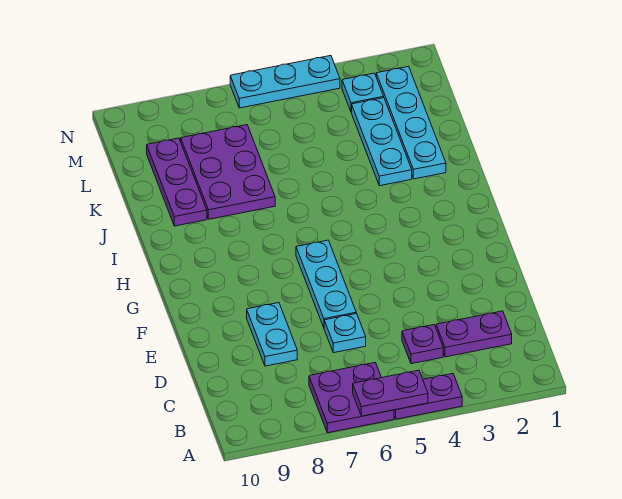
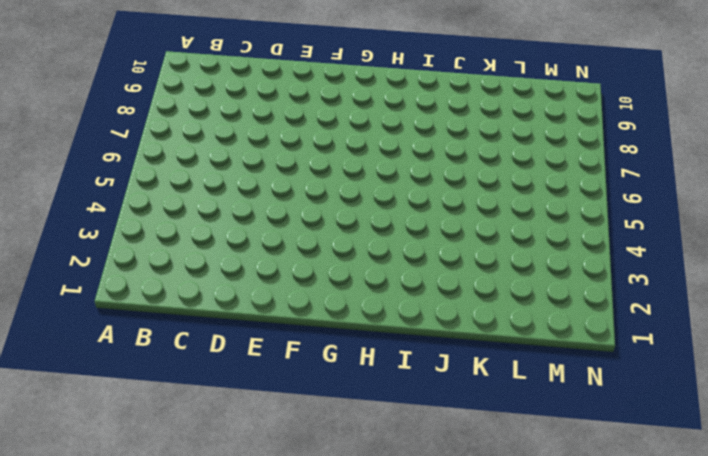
none -> purple 1x2 plate [394,374,462,419]
none -> purple 2x2 plate [309,363,394,433]
none -> purple 1x2 plate [436,311,512,357]

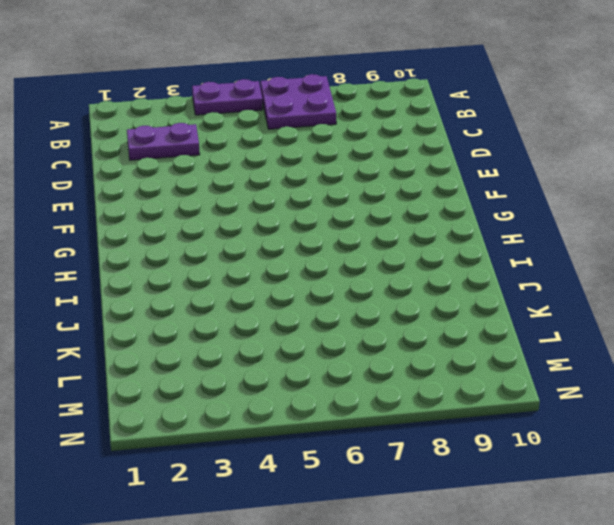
none -> purple 1x1 plate [402,325,443,364]
none -> cyan 1x1 plate [324,314,366,353]
none -> cyan 1x2 plate [247,303,297,366]

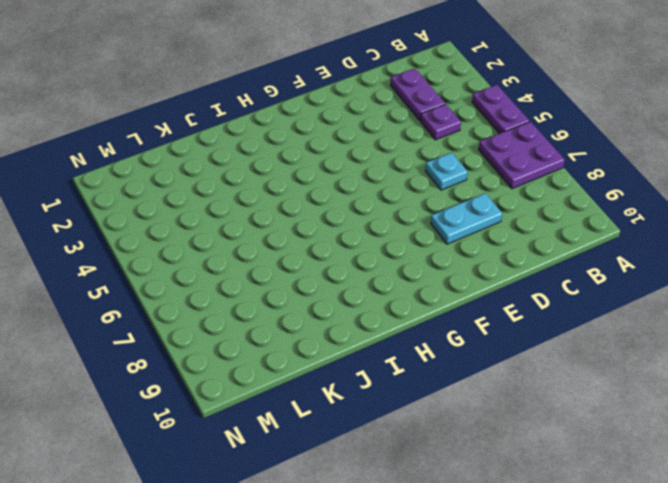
none -> cyan 1x3 plate [296,240,356,327]
none -> cyan 1x4 plate [376,66,446,179]
none -> cyan 1x3 plate [352,98,412,186]

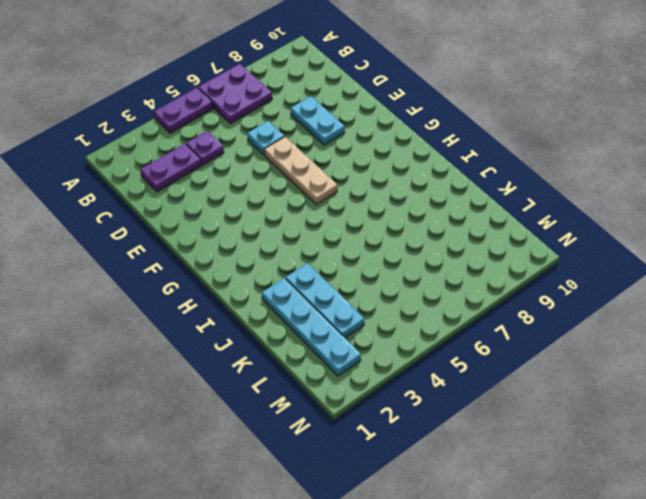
tan 1x3 plate [264,137,337,205] -> cyan 1x3 plate [296,240,356,327]
none -> purple 2x3 plate [181,125,275,219]
none -> purple 1x3 plate [147,138,207,226]
none -> cyan 1x1 plate [342,73,384,112]

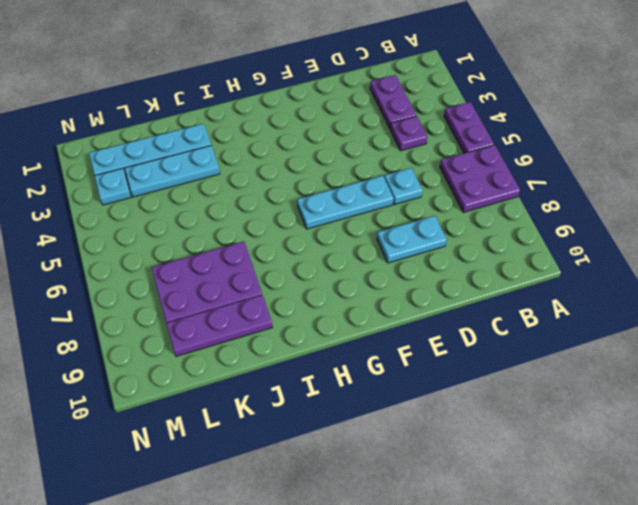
none -> cyan 1x3 plate [230,56,340,108]
none -> purple 1x2 plate [353,370,428,416]

